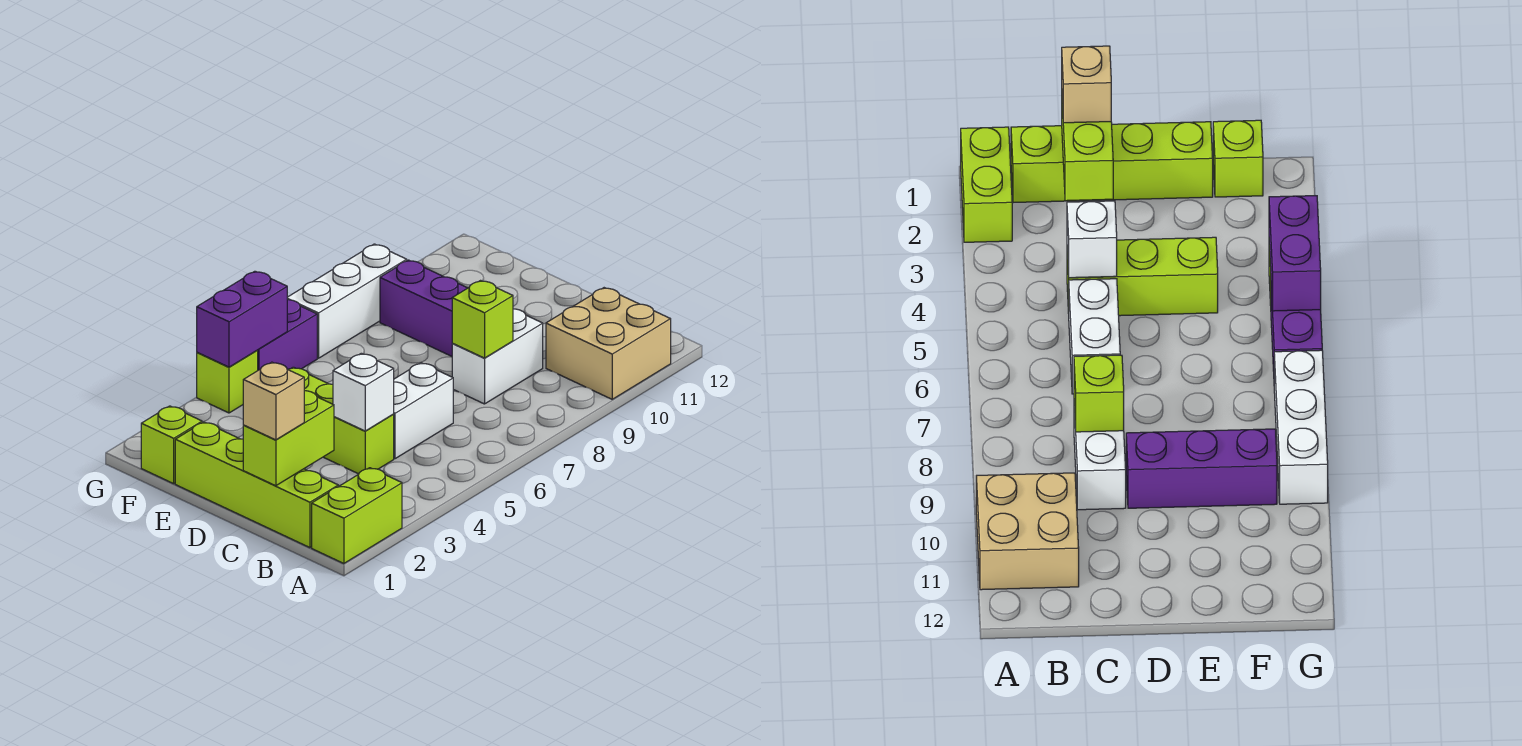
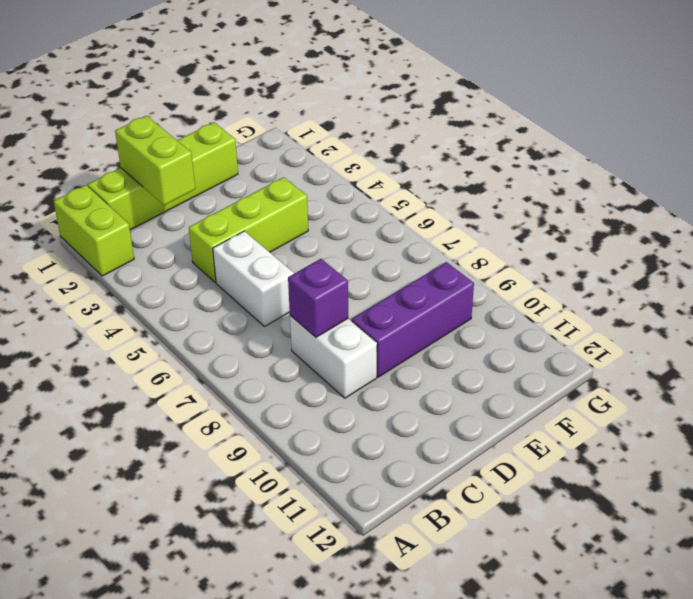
purple 1x1 brick [288,259,348,337] -> lime 1x1 brick [452,280,513,358]
none -> tan 2x2 brick [546,288,671,399]
none -> lime 1x1 brick [141,406,202,484]
none -> lime 1x1 brick [197,351,258,413]

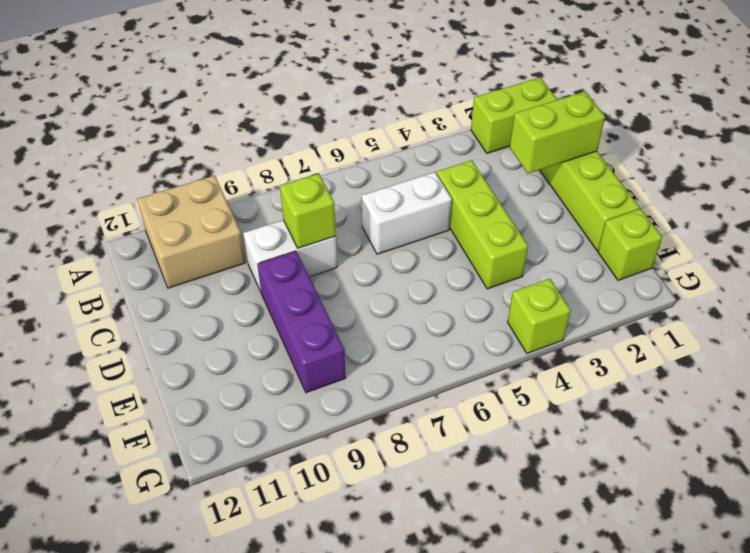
none -> purple 1x2 brick [257,300,317,370]
none -> white 1x3 brick [287,244,407,358]
none -> white 1x1 brick [333,353,394,431]

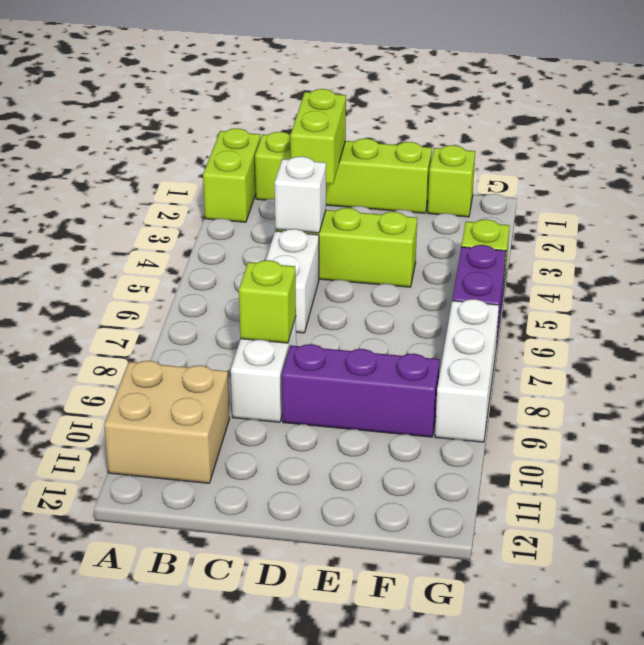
none -> purple 1x2 brick [197,271,287,367]
none -> tan 1x1 brick [243,362,304,440]

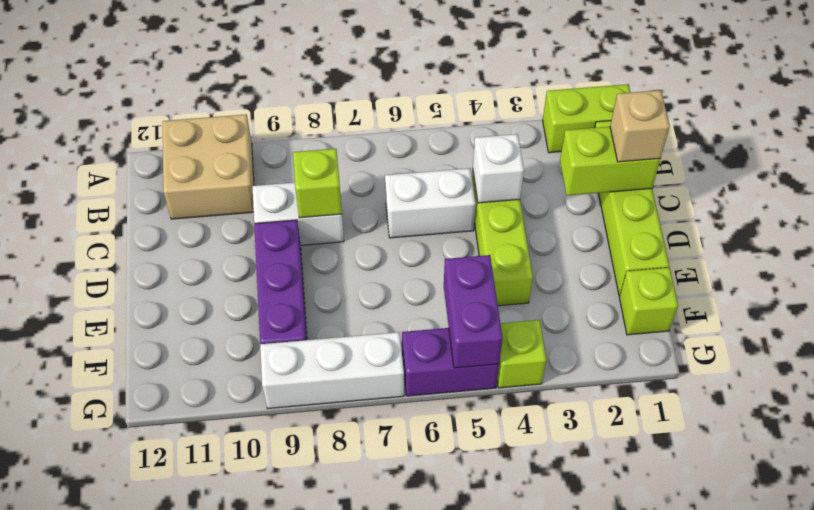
purple 1x2 brick [444,255,503,368] -> purple 1x2 brick turned to [197,271,287,367]

